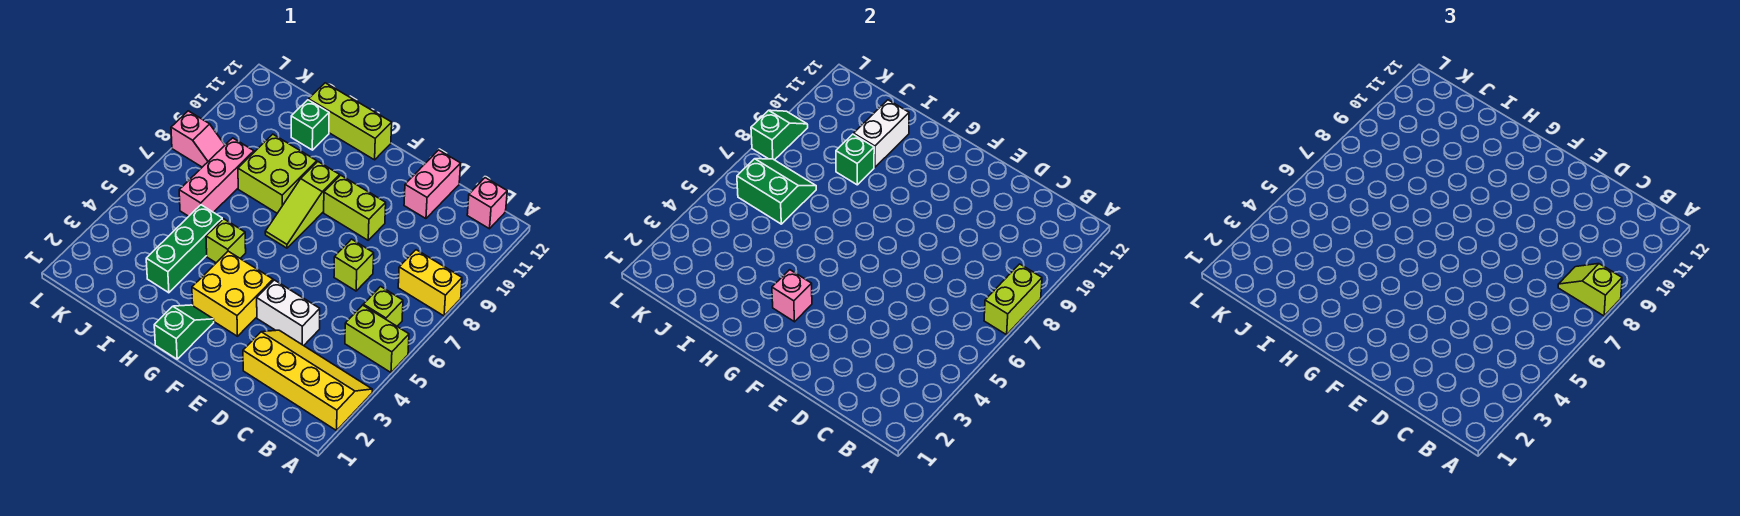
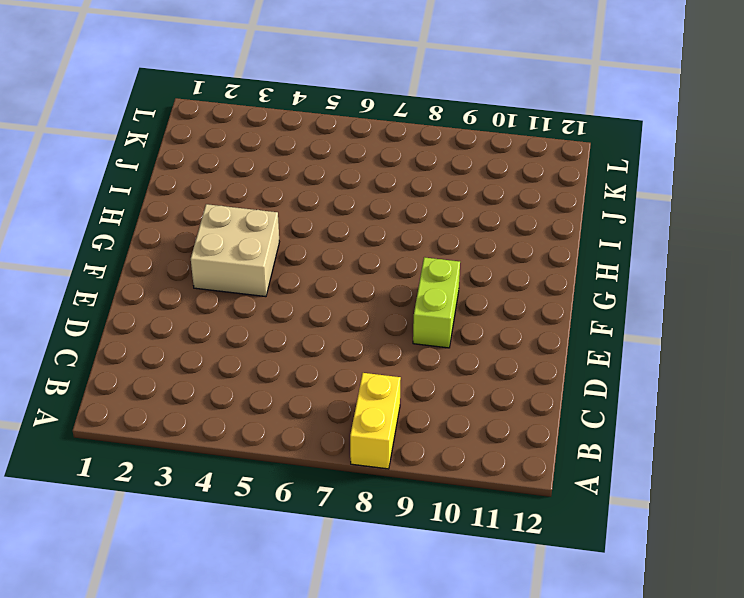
tan 2x2 brick [191,204,279,297] -> yellow 2x2 brick [192,251,273,336]
none -> yellow 2x4 slope [243,330,372,431]
none -> lime 1x2 brick [345,305,409,372]
none -> lime 1x1 brick [363,287,403,326]

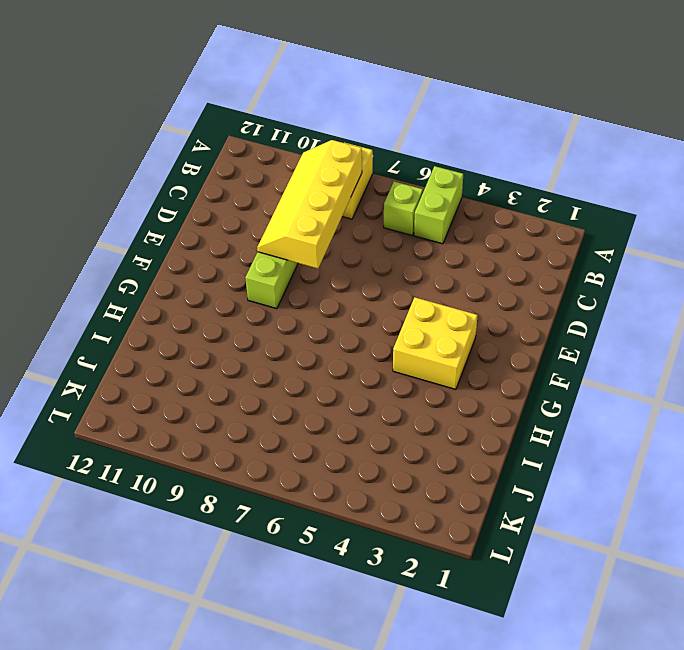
yellow 2x4 slope [257,140,362,269] -> yellow 2x4 slope moved to [243,330,372,431]
none -> pink 1x1 brick [467,178,507,229]
none -> white 1x2 brick [257,280,320,346]
none -> lime 1x1 brick [334,239,374,291]

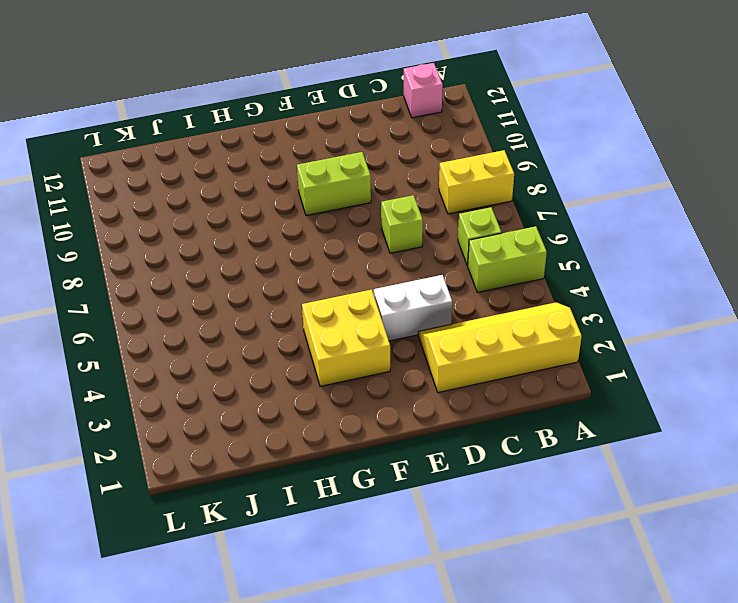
none -> pink 1x2 brick [404,150,461,219]
none -> green 1x2 slope [154,305,214,359]
none -> lime 1x3 slope [265,162,340,248]

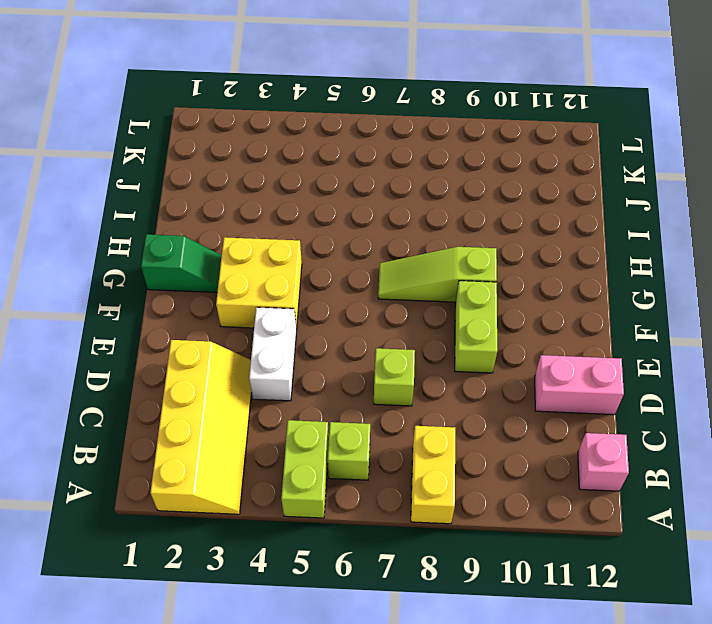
none -> lime 1x3 brick [309,83,392,160]
none -> lime 1x1 brick [206,219,246,263]
none -> lime 2x2 brick [238,134,317,213]

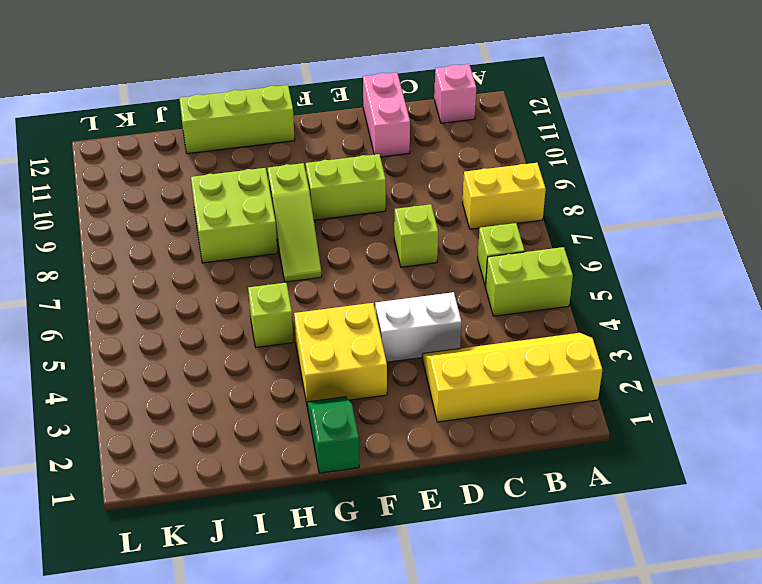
none -> green 1x3 brick [146,205,222,293]
none -> green 1x1 brick [291,100,329,150]
none -> pink 1x3 brick [179,138,254,216]

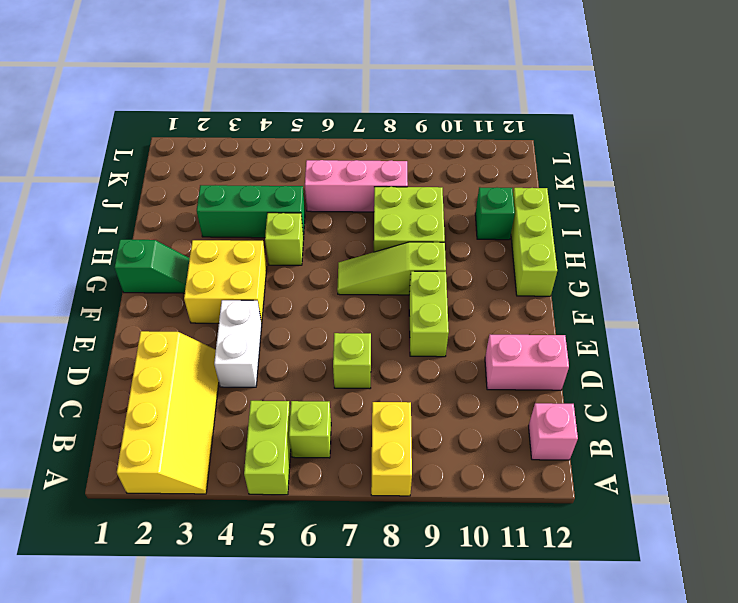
none -> pink 1x2 slope [171,111,225,167]
none -> lime 1x2 brick [984,264,1042,335]
none -> pink 1x1 brick [772,270,812,322]

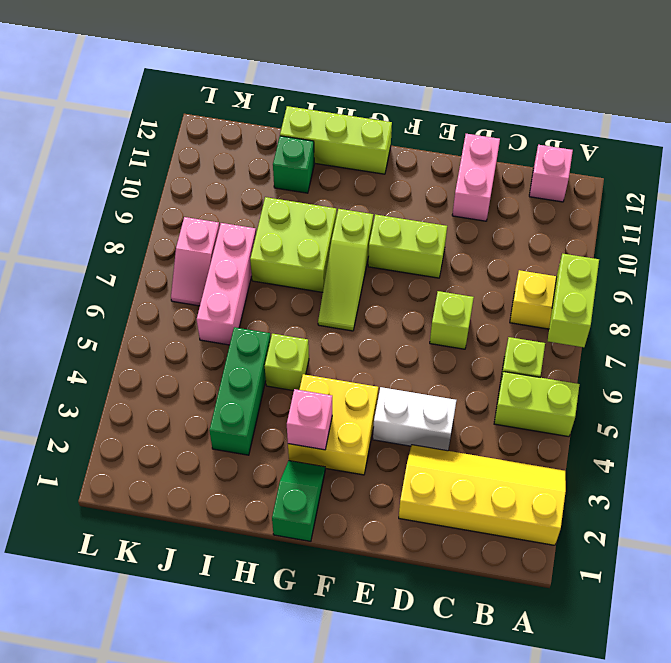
pink 1x2 slope [171,217,220,306] -> pink 1x2 slope turned to [171,111,225,167]
none -> green 1x1 brick [836,134,874,185]
none -> white 1x2 brick [854,100,909,167]
none -> green 2x2 slope [737,159,816,224]

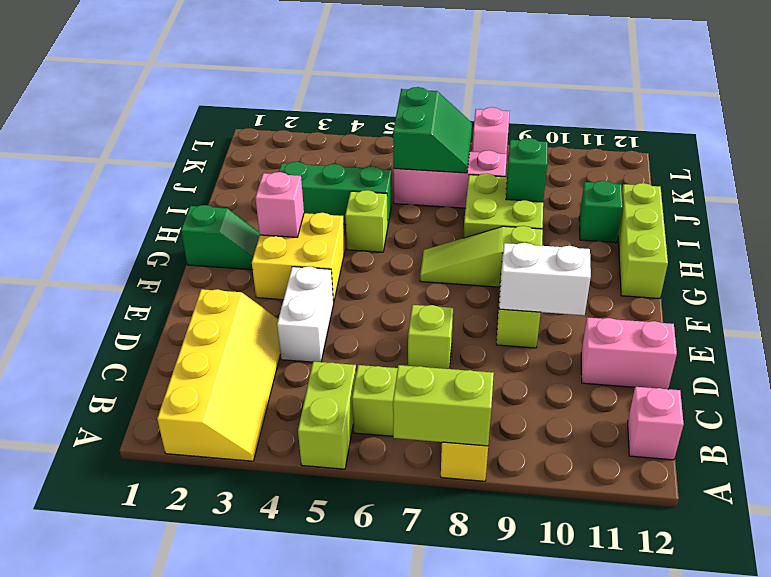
white 1x2 brick [499,243,591,315] -> white 1x2 brick moved to [854,100,909,167]
none -> green 1x2 slope [751,110,808,160]
none -> lime 1x2 slope [1558,264,1622,316]

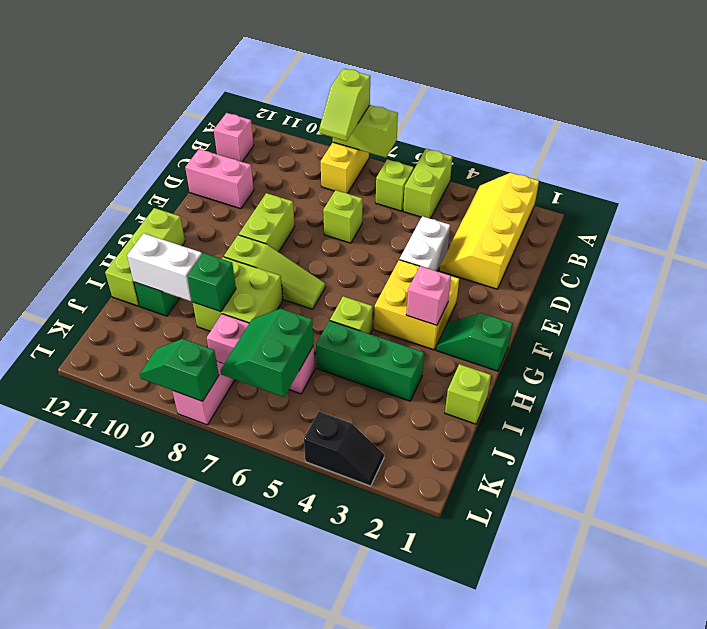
lime 1x1 brick [445,364,491,424] -> none
black 1x2 slope [304,412,384,486] -> none

